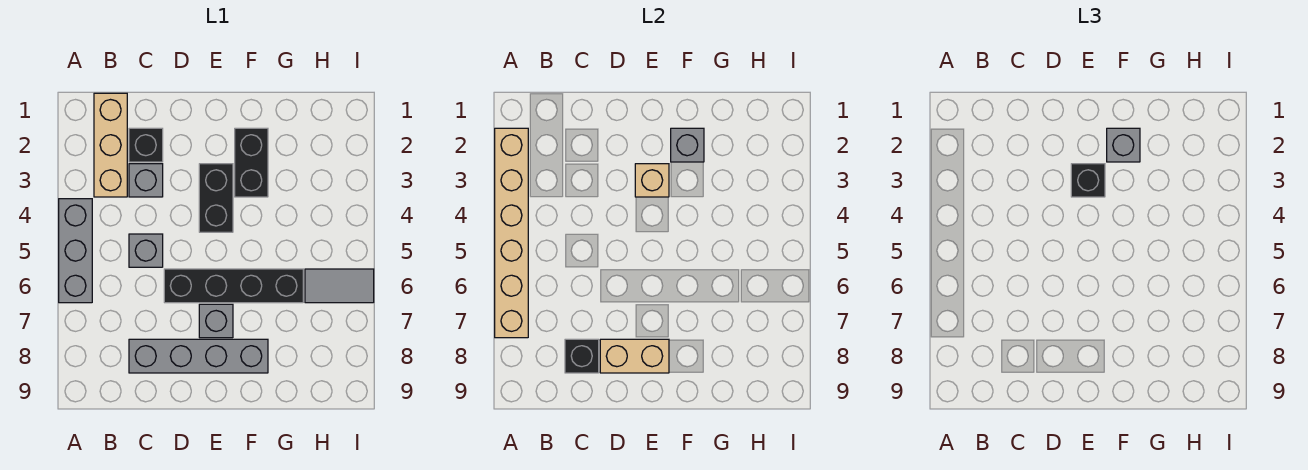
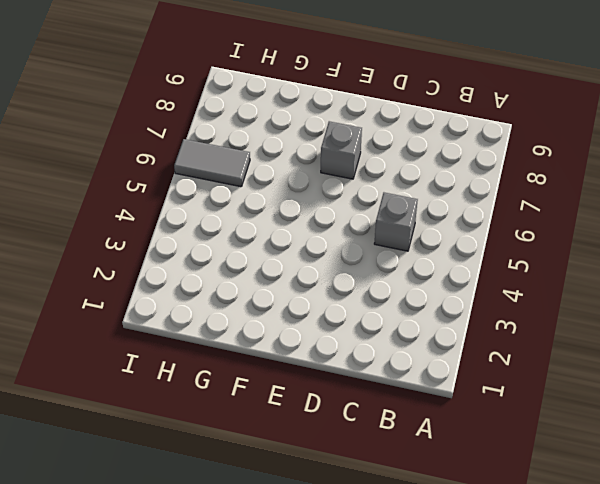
none -> grey 1x3 brick [59,199,92,303]
none -> tan 1x3 brick [94,93,127,197]
none -> black 1x1 brick [129,128,163,162]

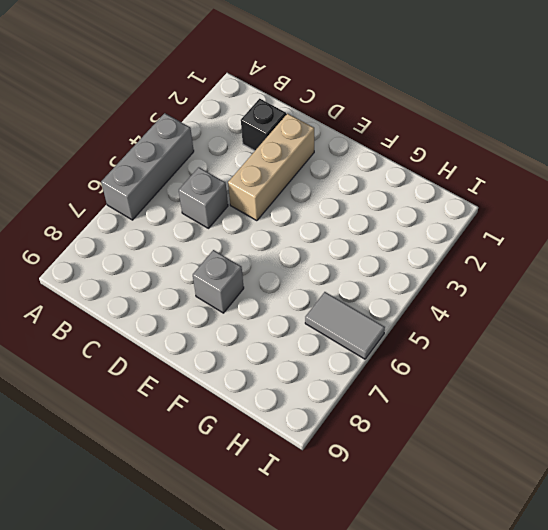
tan 1x3 brick [228,114,314,221] -> tan 1x3 brick moved to [94,93,127,197]
none -> grey 1x1 brick [129,164,163,197]
none -> grey 1x4 brick [129,339,268,373]
none -> black 1x4 brick [164,269,303,303]

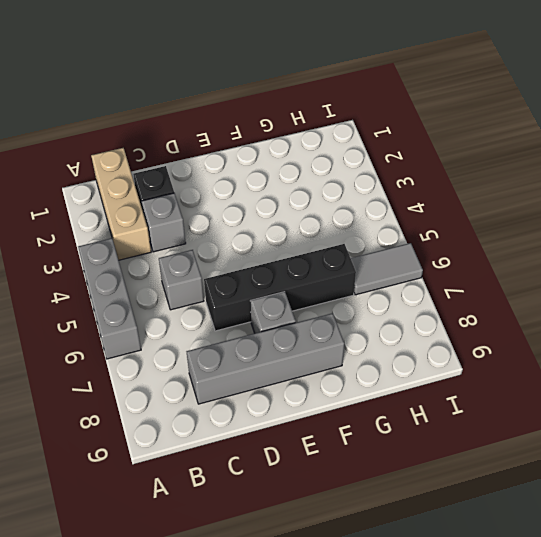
none -> black 1x2 brick [199,164,233,232]
none -> black 1x2 brick [235,128,268,197]
none -> tan 1x6 brick [495,128,528,338]

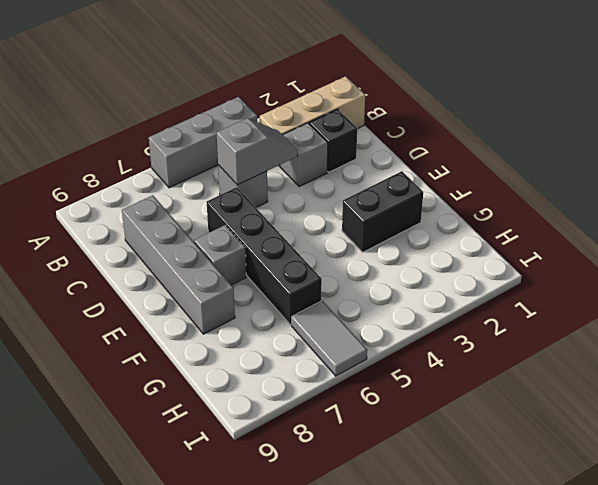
grey 1x2 slope [217,118,298,185] -> none
none -> black 1x2 brick [199,164,233,232]
none -> tan 1x6 brick [495,128,528,338]
none -> black 1x1 brick [565,339,599,373]

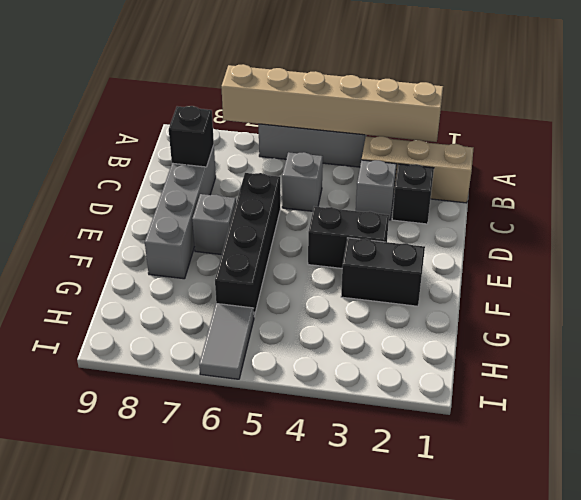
none -> tan 1x2 brick [600,339,669,373]
none -> tan 1x1 brick [635,164,669,197]
none -> grey 1x1 brick [671,128,704,162]

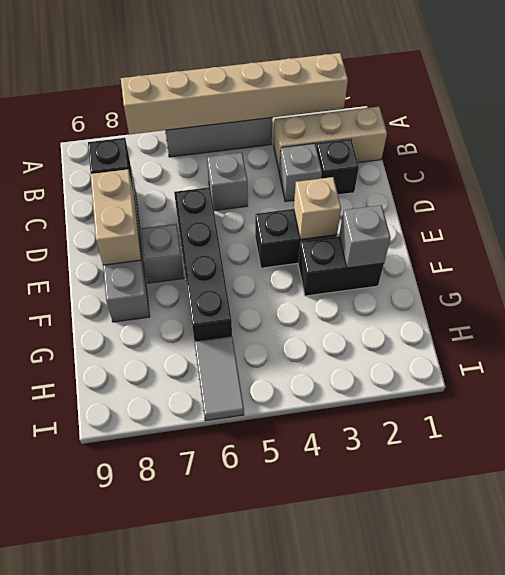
none -> black 1x1 brick [1071,164,1105,197]
none -> grey 1x1 brick [1107,128,1140,162]

